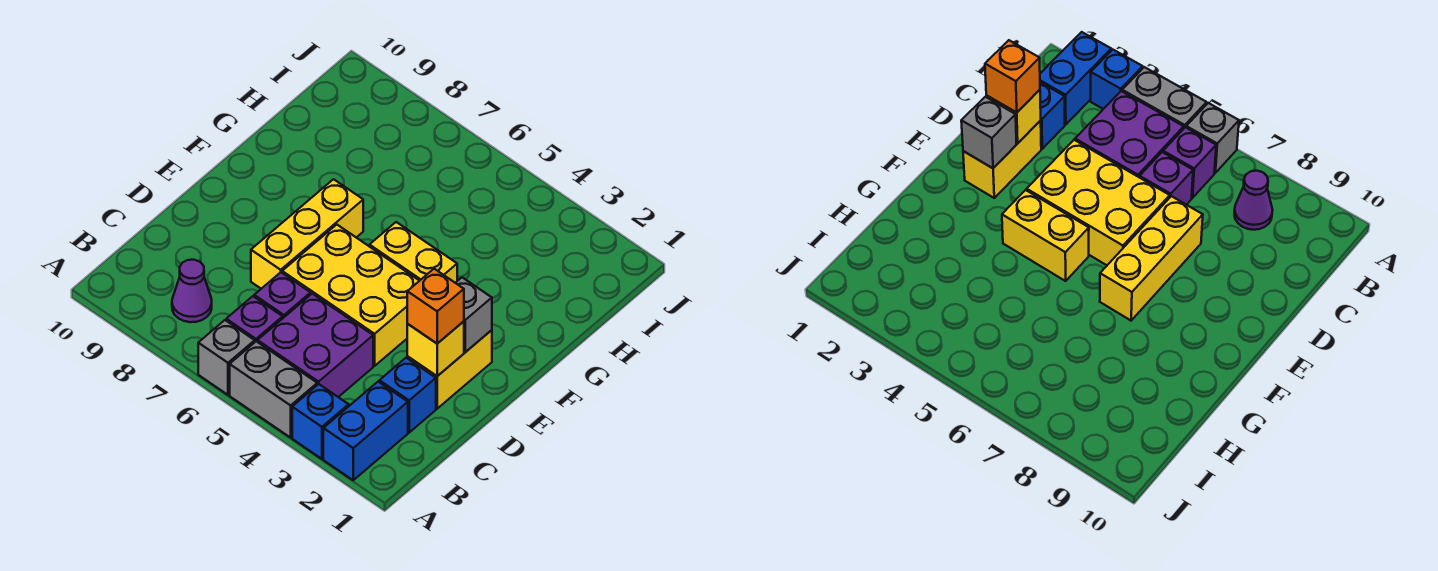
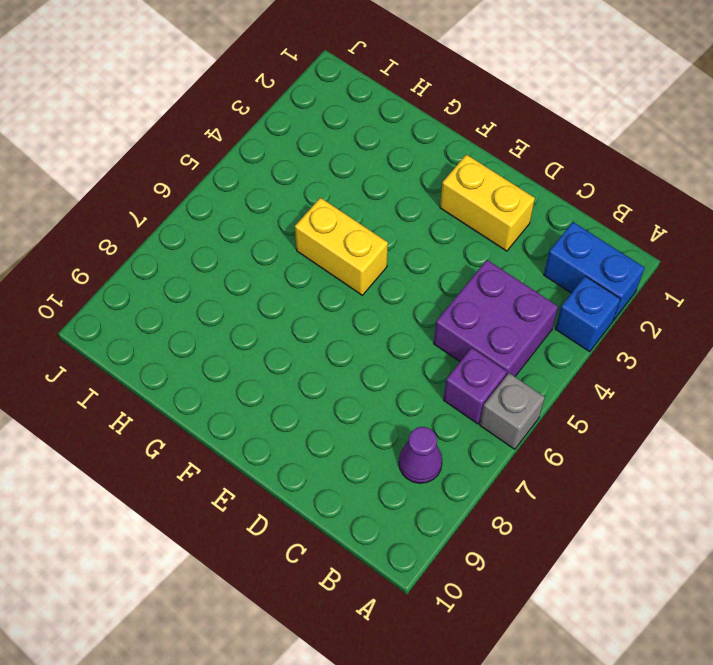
yellow 1x2 brick [295,198,388,295] -> yellow 1x2 brick turned to [369,222,457,283]
none -> grey 1x2 brick [230,341,317,438]
none -> blue 1x1 brick [379,358,436,432]
none -> purple 1x1 brick [254,272,311,318]

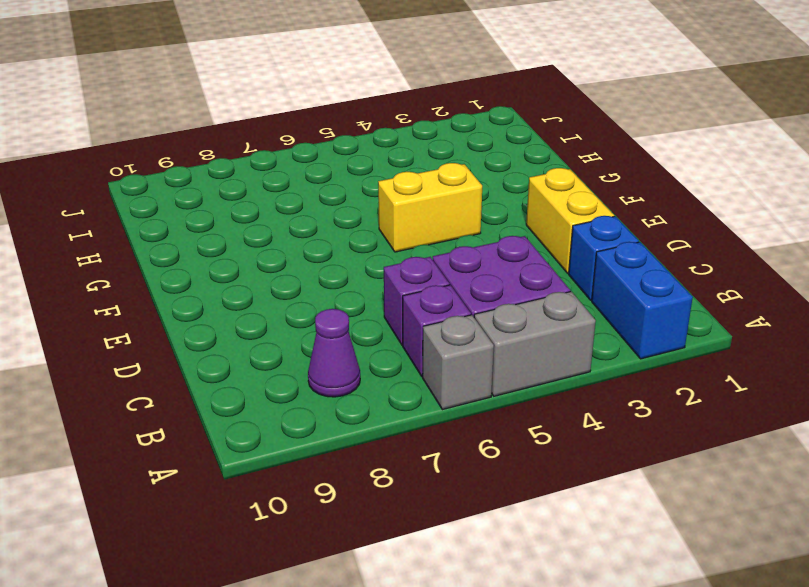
none -> blue 1x1 brick [292,384,349,459]
none -> yellow 2x3 brick [282,225,419,366]
none -> yellow 1x3 brick [251,179,363,289]

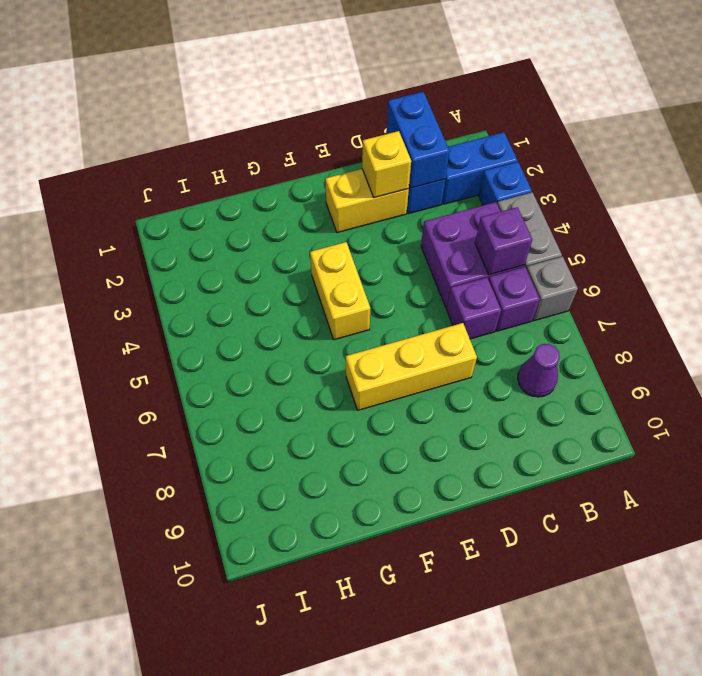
purple 1x1 brick [475,207,532,275] -> none
blue 1x2 brick [387,92,449,188] -> none
none -> yellow 2x3 brick [282,225,419,366]
none -> grey 1x1 brick [456,277,492,352]
none -> orange 1x1 brick [407,269,464,344]

